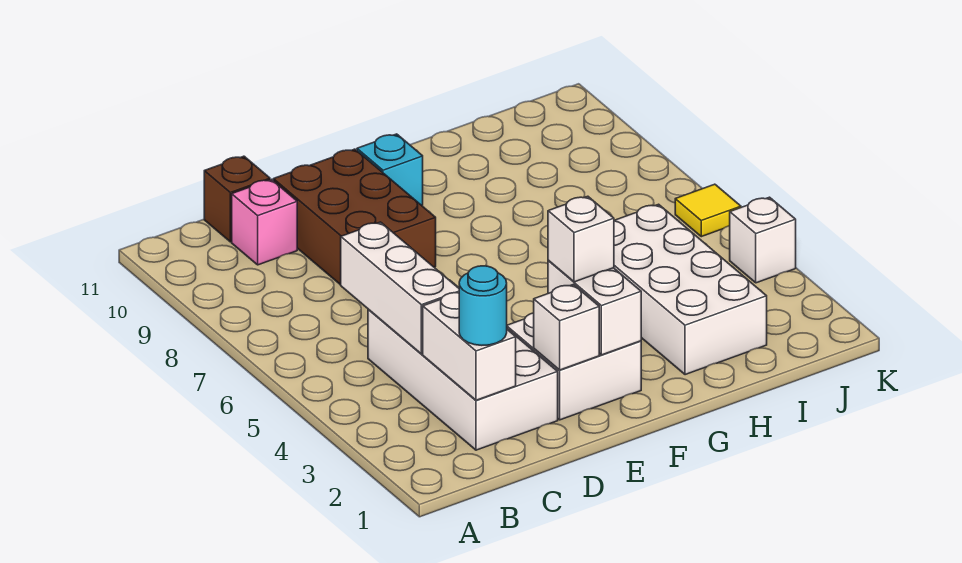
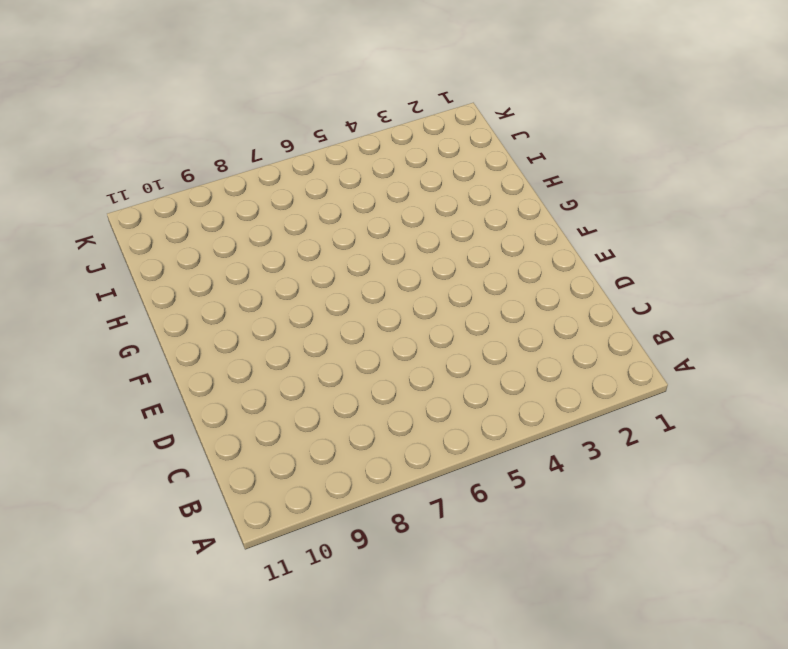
none -> white 2x4 brick [368,281,558,450]
none -> pink 1x1 brick [232,179,297,265]
none -> brown 1x1 brick [204,156,270,242]

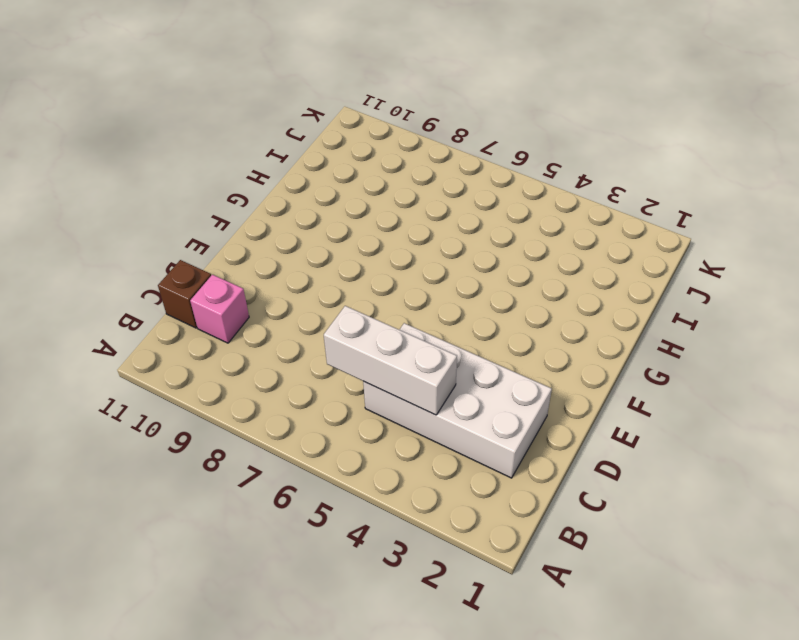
none -> brown 2x3 brick [273,149,436,285]
none -> white 2x2 brick [507,313,641,420]
none -> cyan 1x1 brick [357,134,423,205]

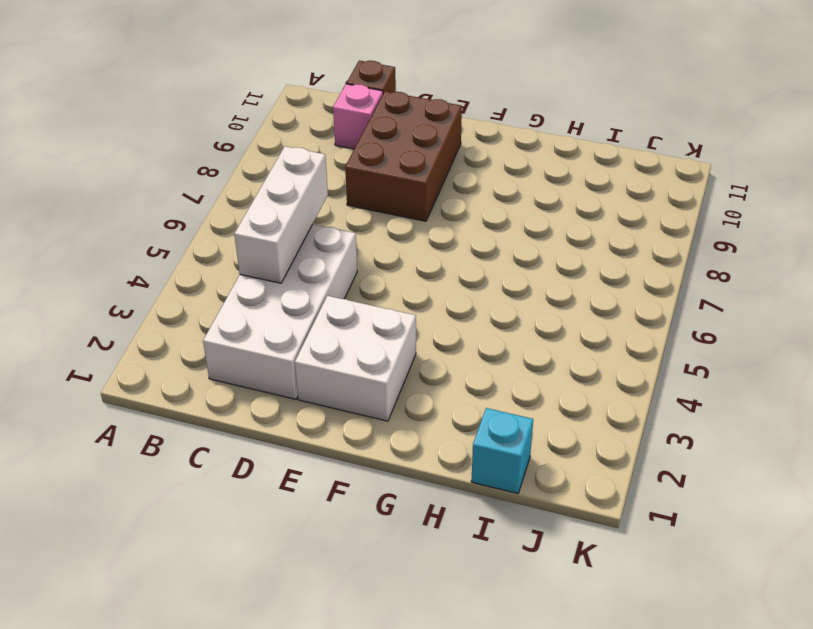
cyan 1x1 brick [471,408,533,494] -> cyan 1x1 brick moved to [357,134,423,205]
none -> white 2x4 brick [614,204,767,375]
none -> white 1x1 brick [730,197,796,283]
none -> yellow 1x1 tile [675,184,741,237]

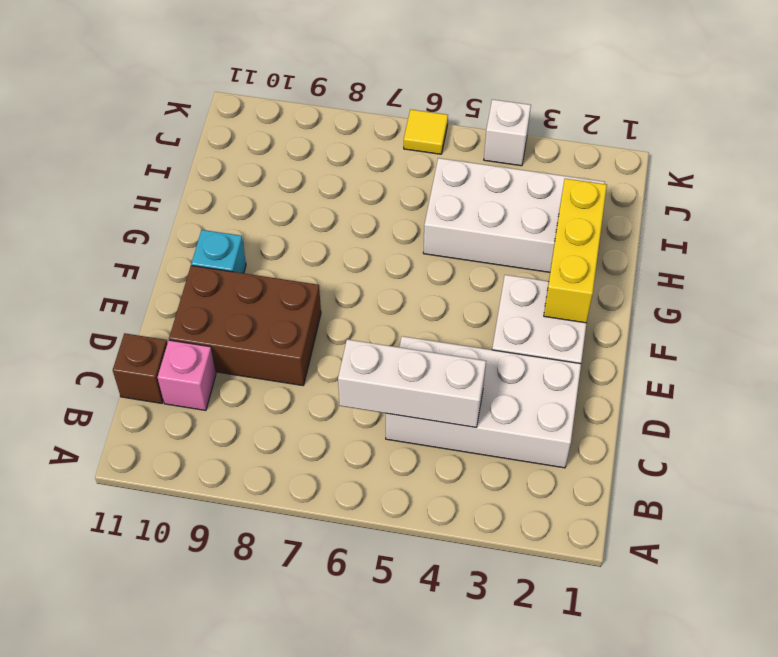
yellow 1x3 brick [544,179,607,323] -> white 1x2 brick [548,261,641,355]
none -> white 1x2 brick [423,293,516,400]
none -> white 1x1 brick [534,284,599,370]
none -> cyan 1x1 round brick [459,266,507,345]

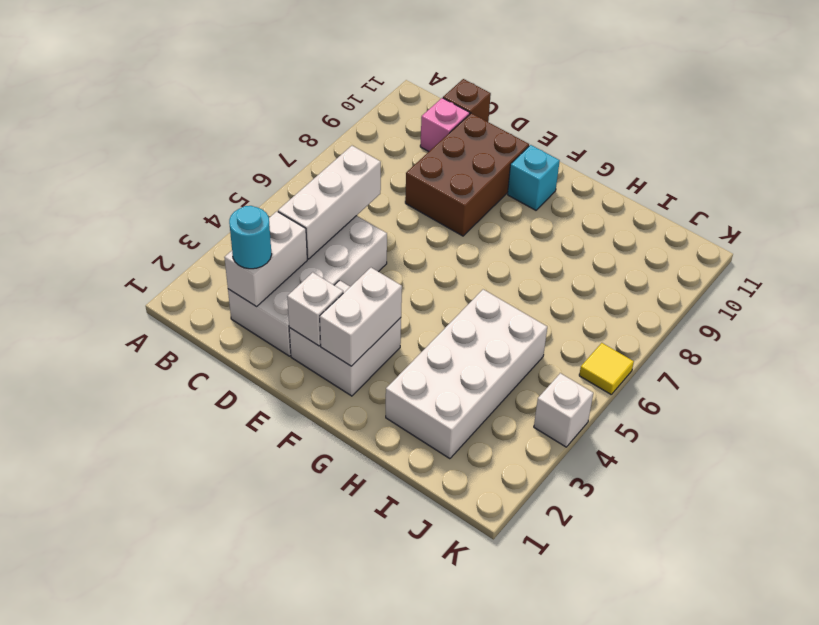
none -> white 1x1 brick [548,196,614,282]

